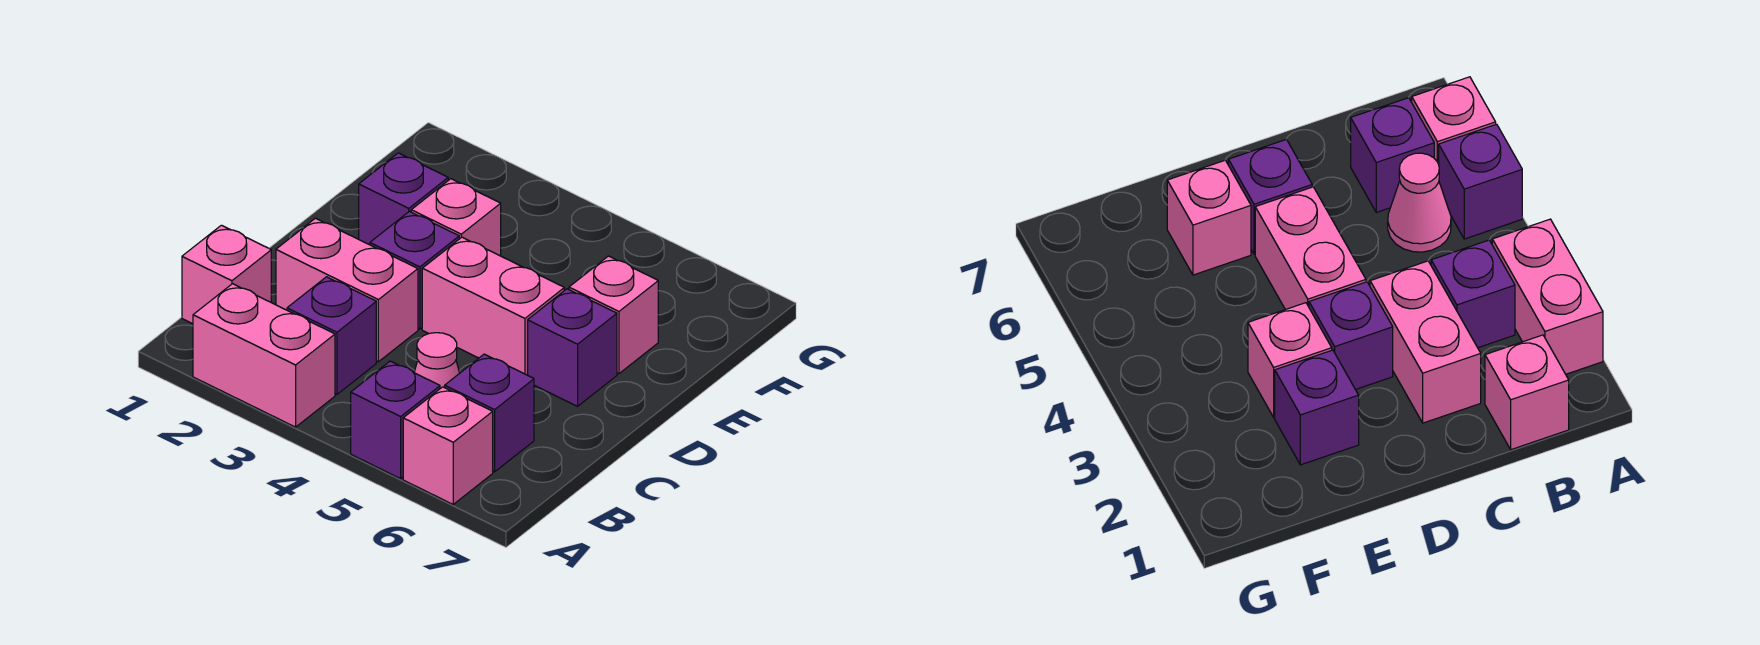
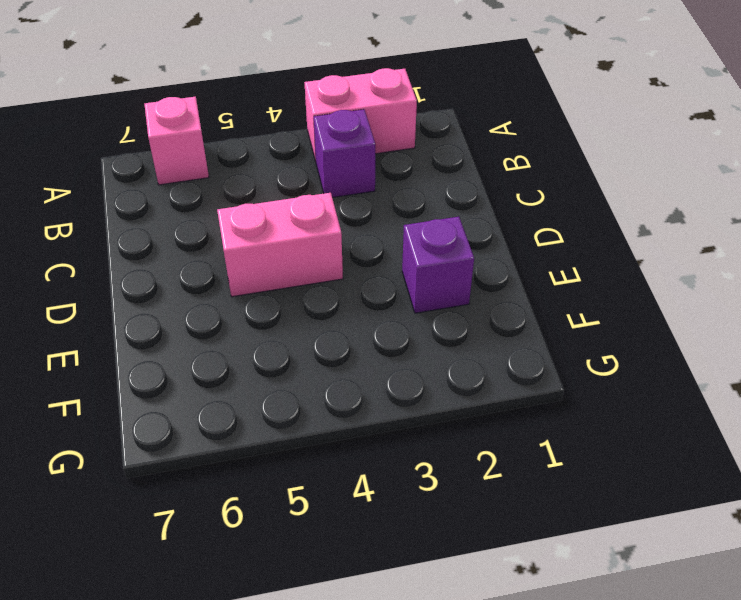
none -> purple 1x1 brick [351,361,440,479]
none -> pink 1x1 brick [182,225,271,324]
none -> pink 1x1 cone [414,333,460,389]

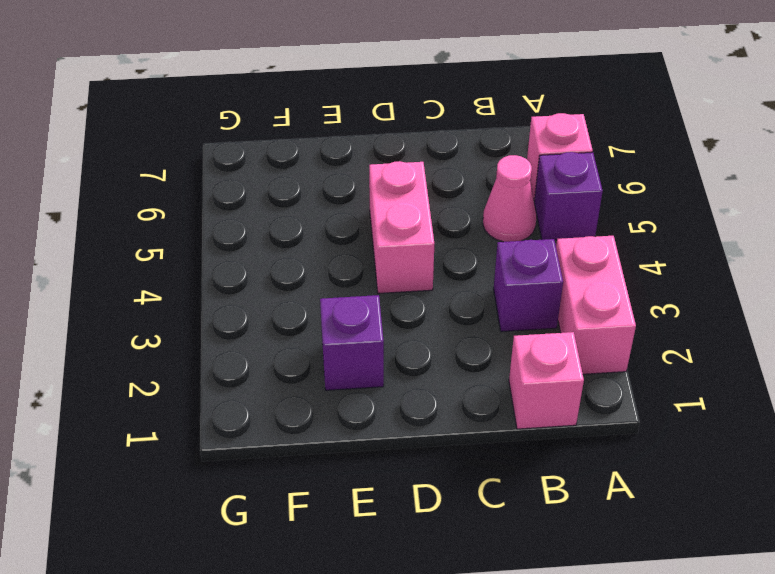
none -> purple 1x1 brick [445,354,534,472]
none -> pink 1x2 brick [276,218,418,362]
none -> purple 1x1 brick [370,211,459,329]

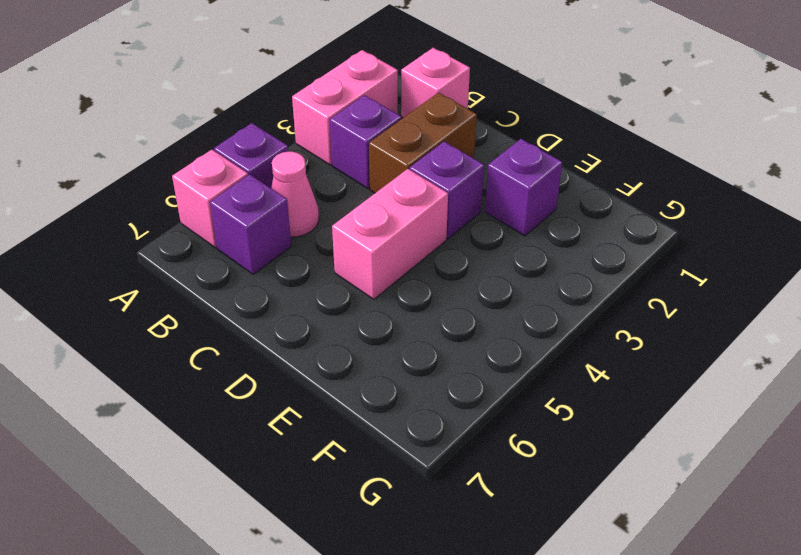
brown 1x2 brick [369,93,477,193] -> pink 1x2 brick [276,218,418,362]
none -> purple 1x1 brick [528,289,617,406]
none -> pink 1x1 brick [411,179,501,256]
none -> pink 1x1 brick [569,256,658,374]

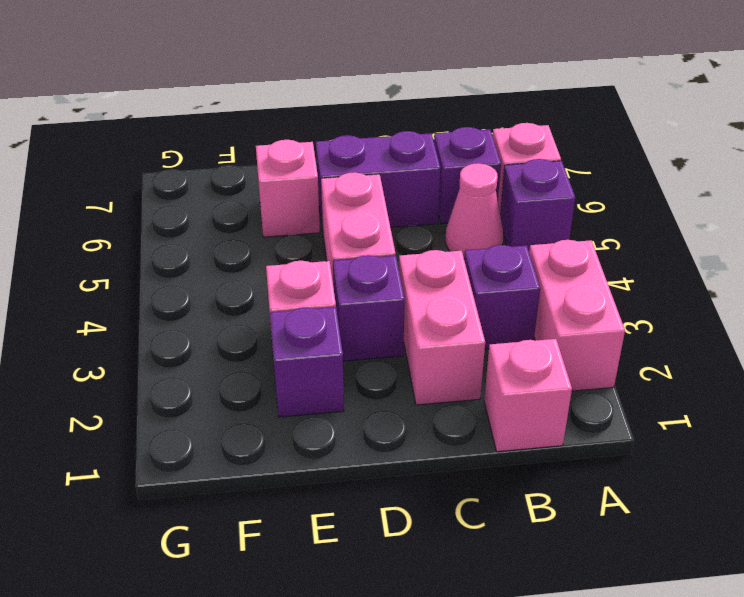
purple 1x2 brick [316,131,440,230] -> purple 1x1 brick [528,289,617,406]

